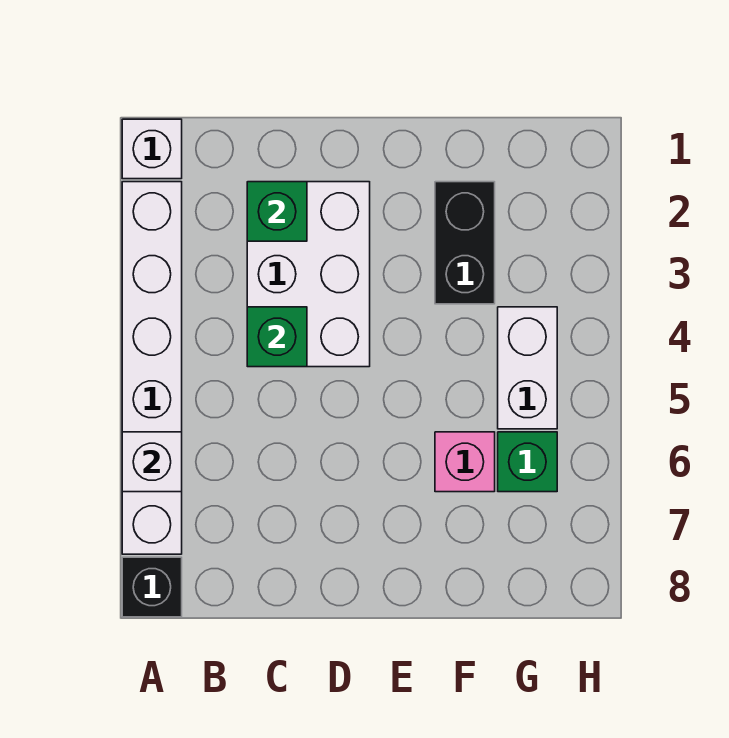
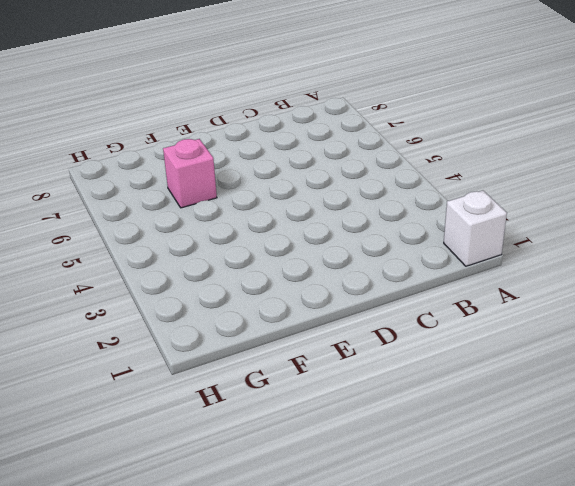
none -> white 1x6 brick [122,182,182,554]
none -> black 1x1 brick [122,557,182,617]

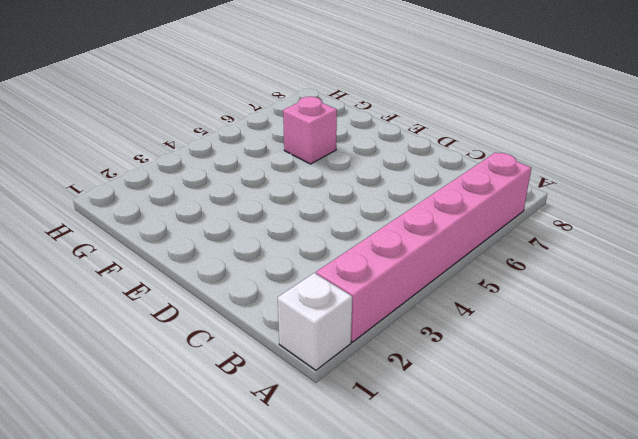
pink 1x6 brick [316,152,531,342] -> white 1x6 brick [122,182,182,554]
none -> black 1x1 brick [122,557,182,617]
none -> white 2x3 brick [247,182,370,367]

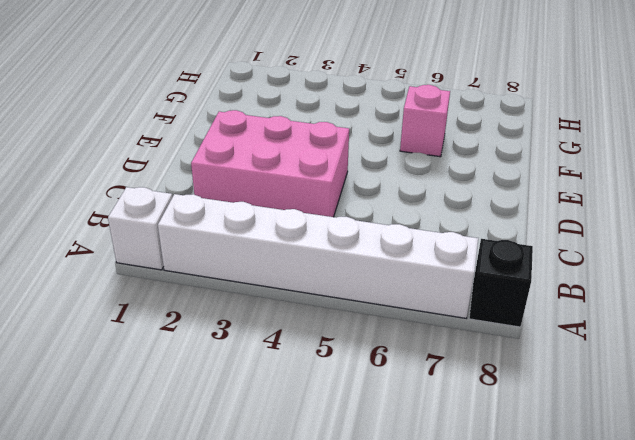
pink 2x3 brick [191,110,349,217] -> white 2x3 brick [247,182,370,367]
none -> black 1x2 brick [435,182,495,304]
none -> white 1x2 brick [498,307,557,429]

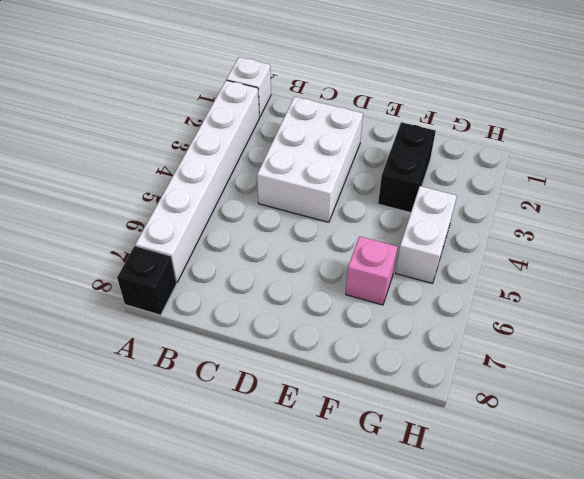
none -> green 1x1 brick [498,432,557,492]
none -> white 1x1 brick [122,432,182,492]

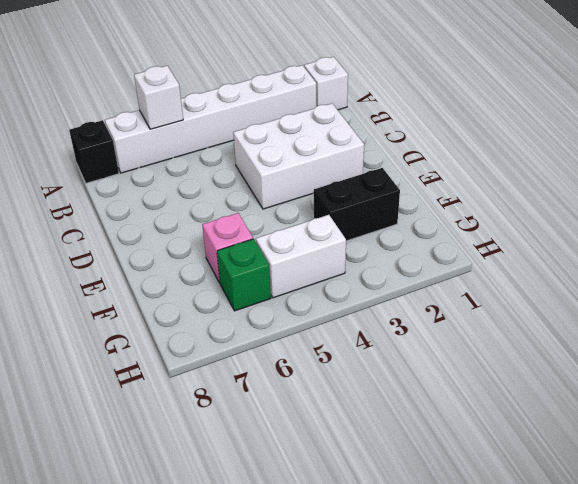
none -> green 1x1 brick [247,182,307,241]
none -> green 1x1 brick [247,307,307,367]

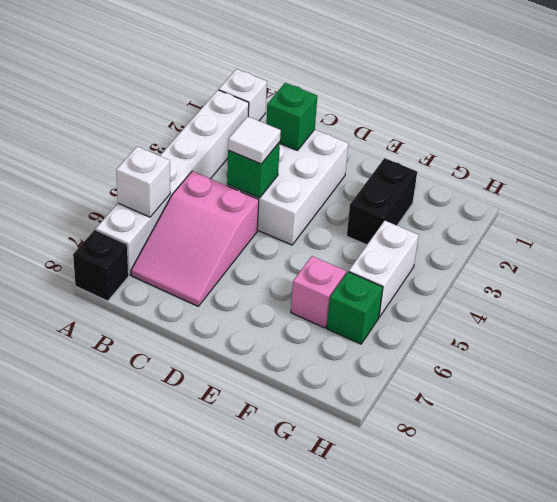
pink 2x3 slope [131,171,259,306] -> none
white 1x1 tile [228,116,281,164] -> none

